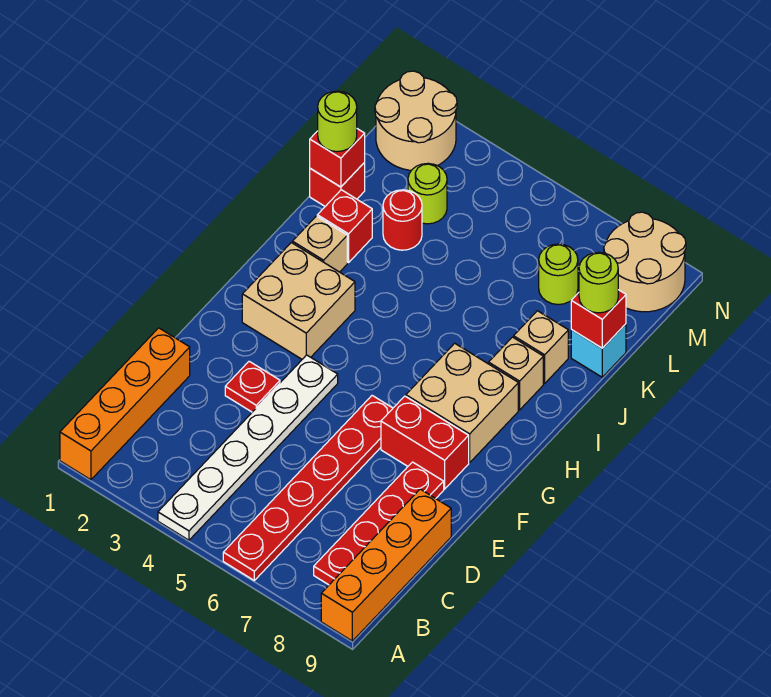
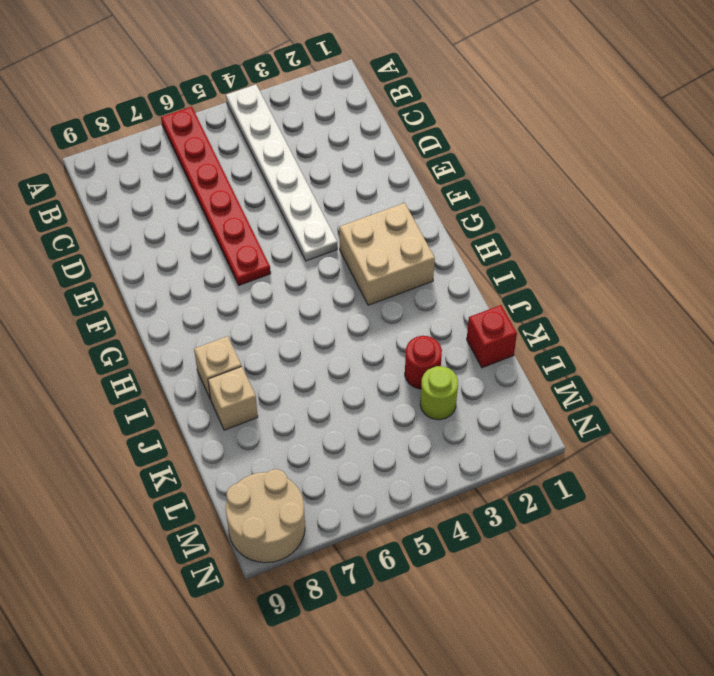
none -> orange 1x4 brick [60,328,190,480]
none -> orange 1x4 brick [321,489,451,641]
none -> red 1x4 plate [314,462,444,585]

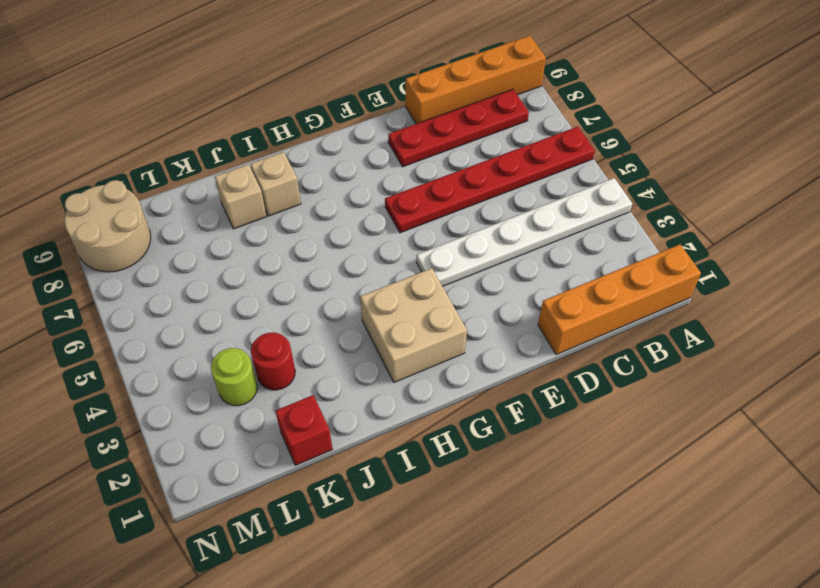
none -> red 1x1 plate [225,361,280,412]
none -> red 1x2 brick [381,396,469,489]
none -> tan 2x2 brick [406,343,518,463]

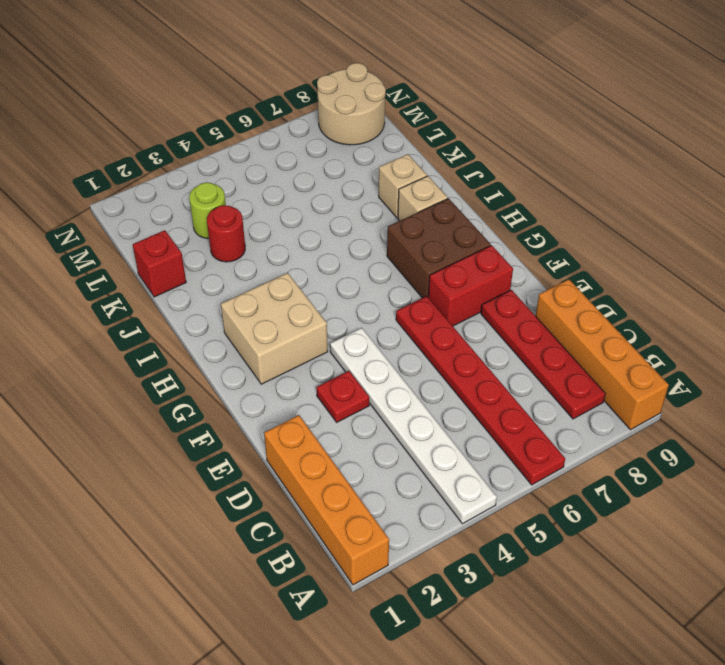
brown 2x2 brick [387,198,491,298] -> tan 2x2 brick [406,343,518,463]
none -> tan 1x1 brick [292,216,347,272]
none -> red 1x1 brick [317,190,372,263]
none -> cyan 1x1 brick [571,324,626,377]

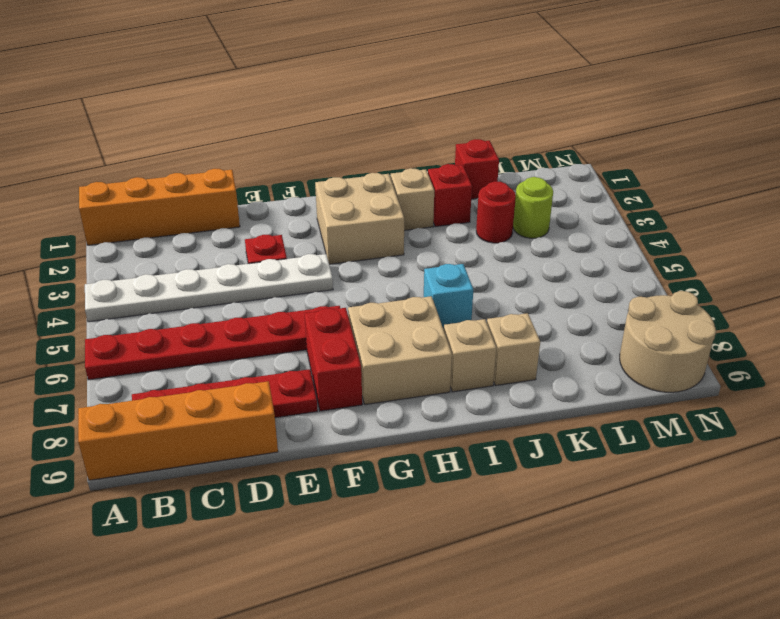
cyan 1x1 brick [424,264,473,329] -> cyan 1x1 brick moved to [571,324,626,377]
none -> lime 1x1 round brick [539,244,578,304]
none -> tan 2x2 round brick [375,71,457,170]
none -> red 1x1 brick [310,129,365,187]

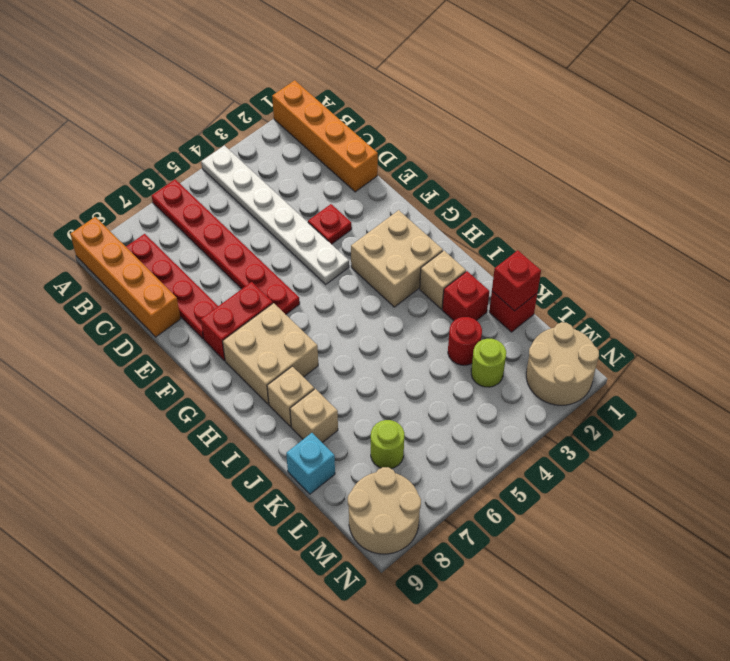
none -> red 1x1 brick [571,290,626,348]
none -> lime 1x1 round brick [318,91,357,152]
none -> lime 1x1 round brick [579,252,618,313]

